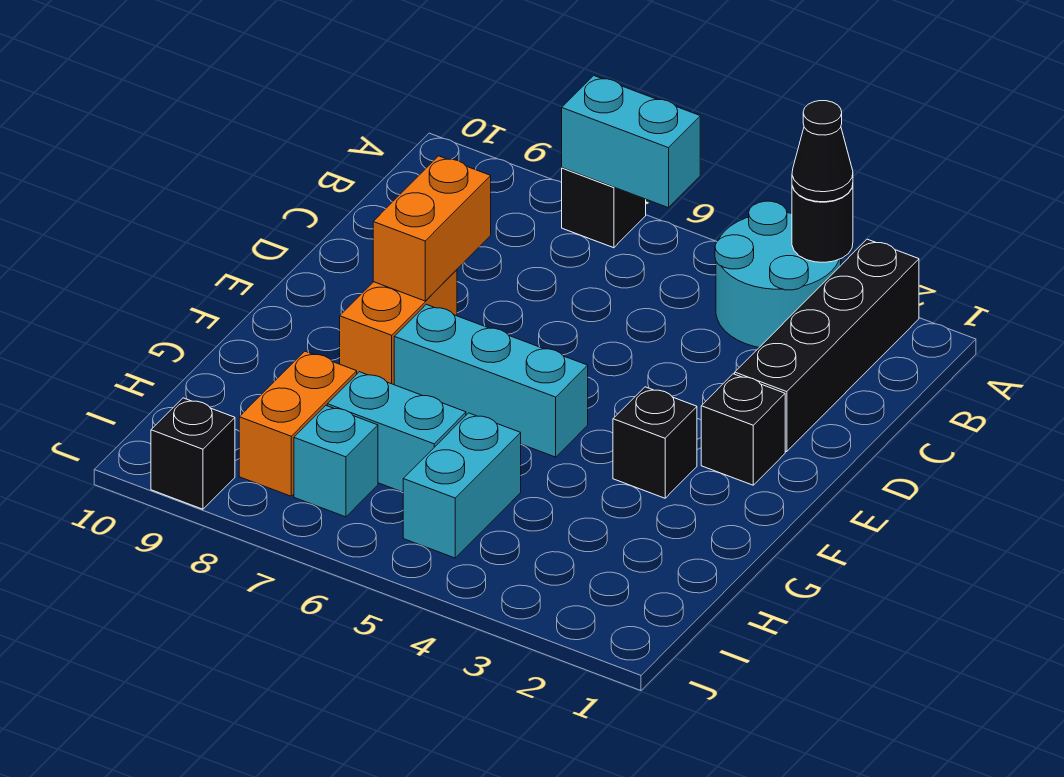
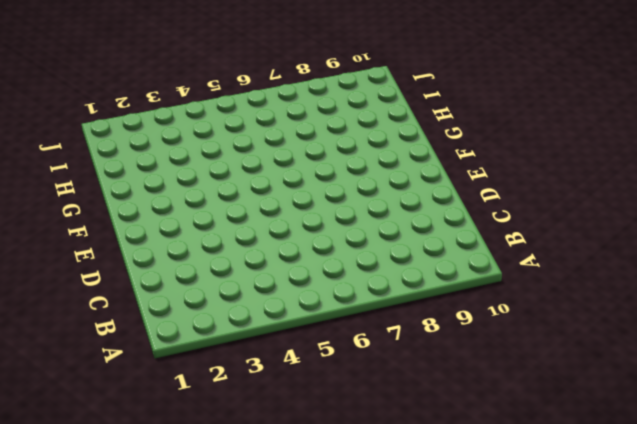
none -> black 1x4 brick [735,239,919,452]
none -> cyan 2x2 round brick [715,201,841,347]
none -> black 1x1 brick [562,168,646,248]

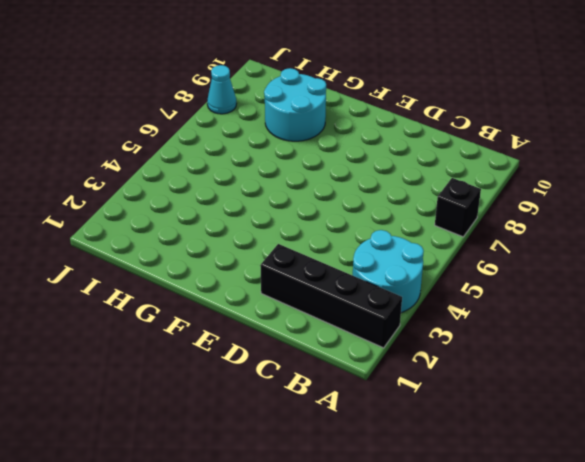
cyan 2x2 round brick [264,68,326,141] -> orange 1x2 brick [239,351,357,496]
cyan 1x1 cone [207,65,237,114] -> none
none -> black 1x1 brick [701,374,785,485]
none -> orange 1x2 brick [340,270,457,385]
none -> black 1x1 brick [613,387,697,498]

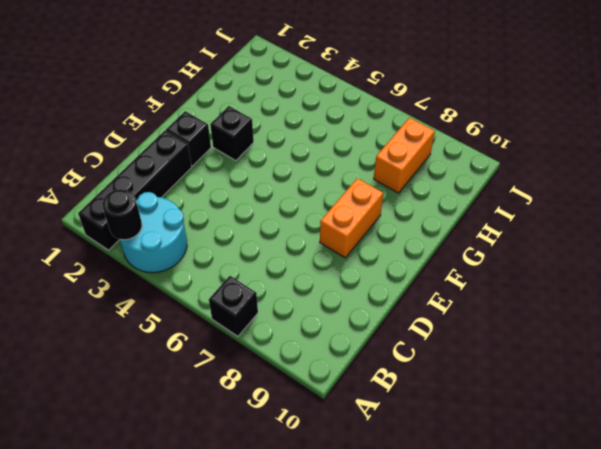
none -> cyan 1x3 brick [394,304,588,457]
none -> cyan 1x2 brick [403,413,521,558]
none -> cyan 1x2 brick [327,372,466,492]

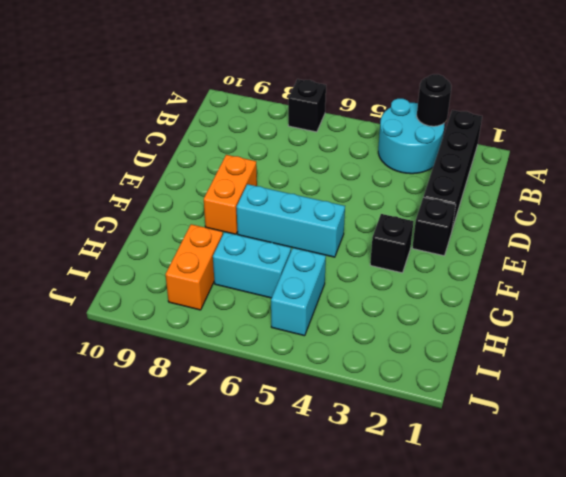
none -> cyan 1x1 brick [294,406,378,517]
none -> black 1x1 brick [151,398,235,509]
none -> cyan 1x2 brick [562,76,700,208]

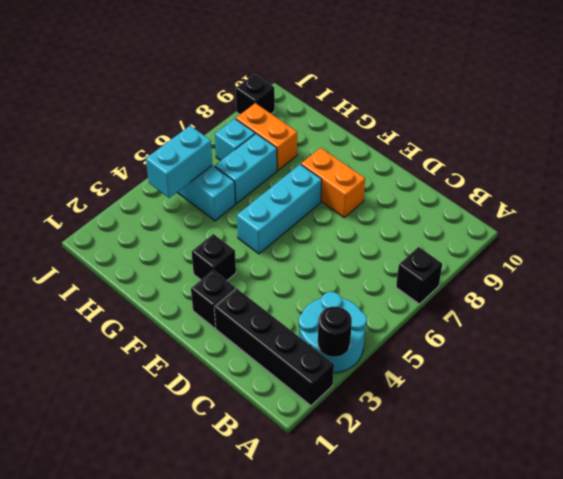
cyan 1x2 brick [146,126,212,198] -> cyan 1x2 brick moved to [562,76,700,208]
none -> orange 1x2 brick [373,156,491,301]
none -> black 1x1 cone [792,101,853,202]

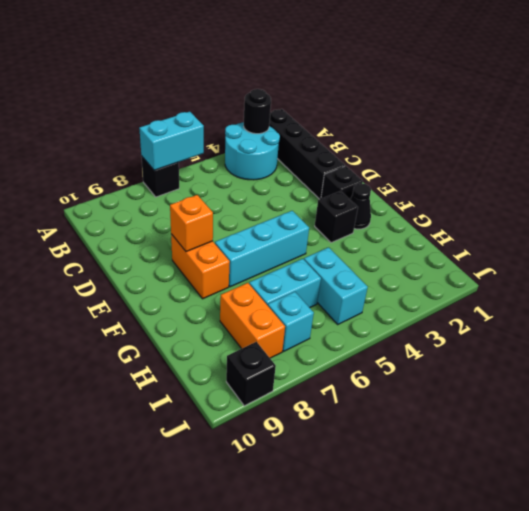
orange 1x1 brick [170,195,213,252] -> orange 1x2 brick [373,156,491,301]
black 1x1 cone [350,183,371,229] -> black 1x1 cone moved to [792,101,853,202]

